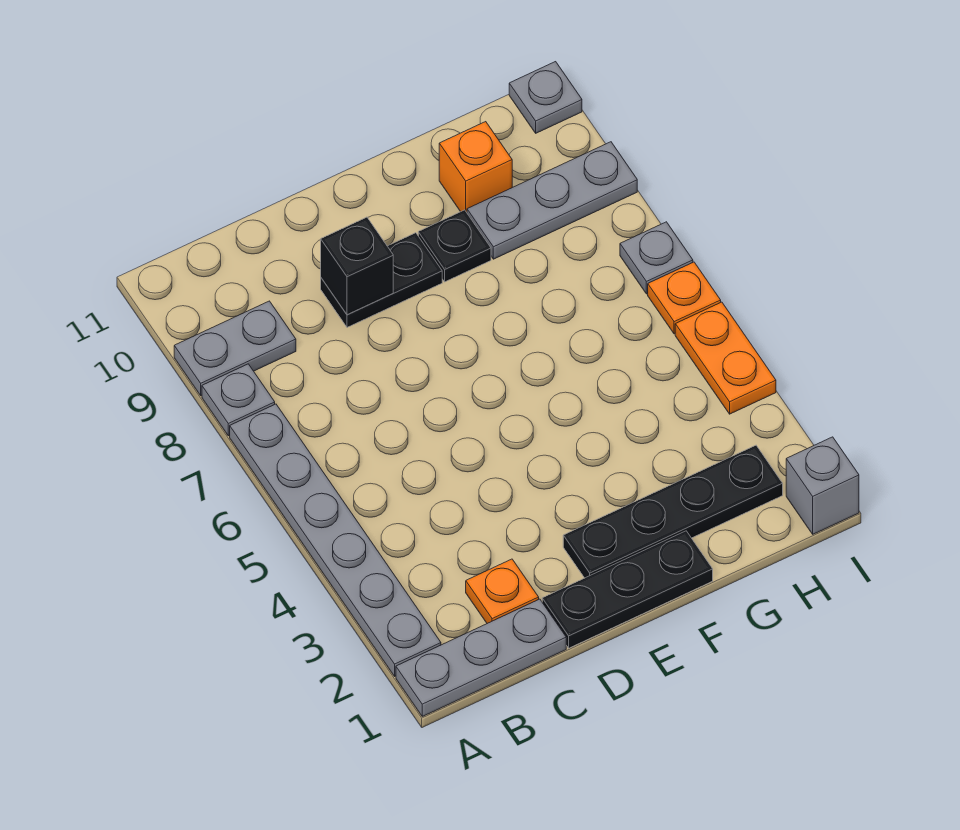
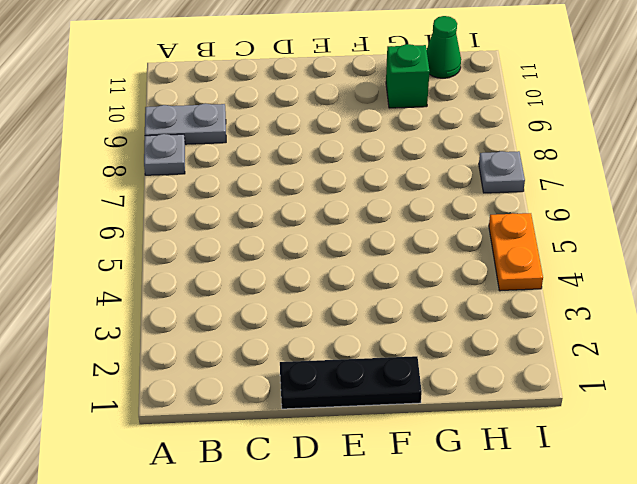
green 1x1 brick [386,44,430,108] -> orange 1x1 brick [439,122,512,212]
green 1x1 cone [427,16,461,78] -> none
none -> grey 1x3 plate [396,599,566,716]
none -> grey 1x6 plate [230,404,441,676]
none -> orange 1x1 plate [466,559,539,623]

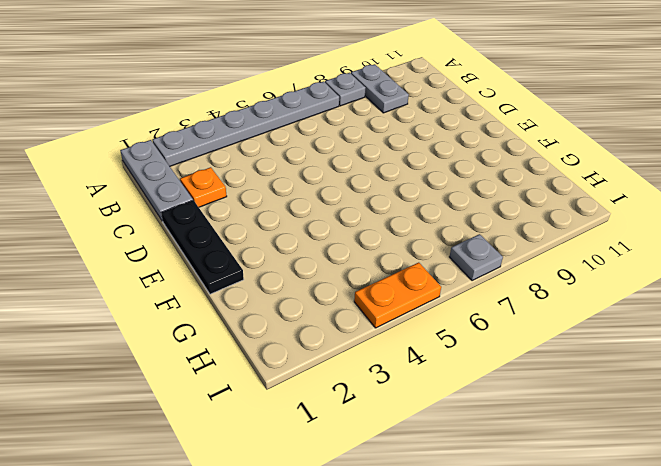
none -> black 1x2 plate [321,233,442,327]
none -> black 1x4 plate [563,445,783,578]
none -> black 1x1 plate [418,210,491,282]

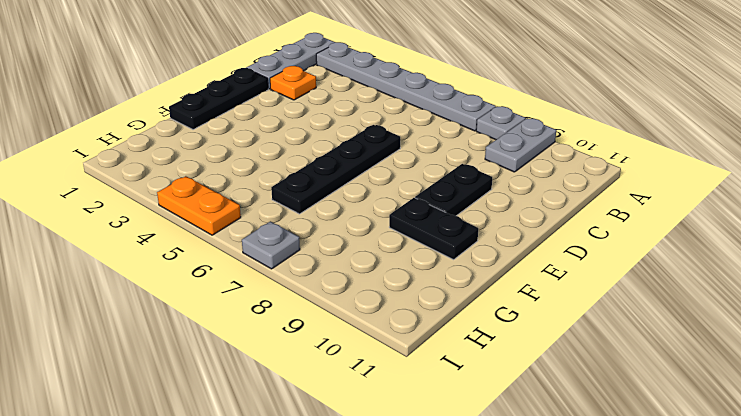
black 1x4 plate [271,125,400,214] -> black 1x4 plate moved to [563,445,783,578]
black 1x2 plate [389,198,478,260] -> black 1x1 plate [418,210,491,282]
none -> grey 1x3 plate [467,142,637,259]
none -> orange 1x1 brick [439,122,512,212]
none -> grey 1x1 brick [786,437,859,534]

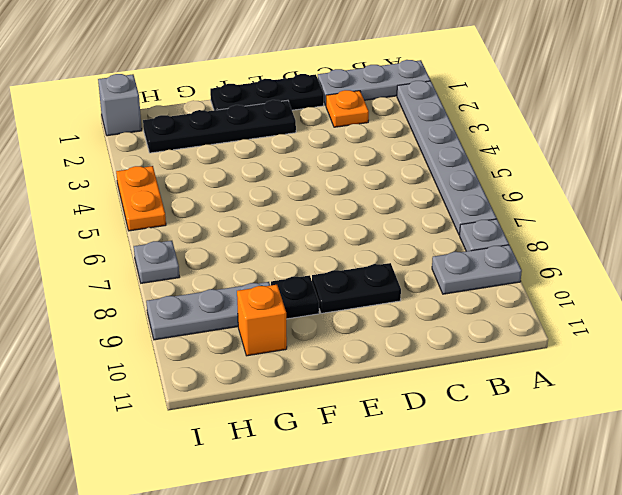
none -> orange 1x1 plate [648,262,721,334]
none -> grey 1x1 plate [509,62,582,133]
none -> black 1x1 brick [321,217,393,315]

